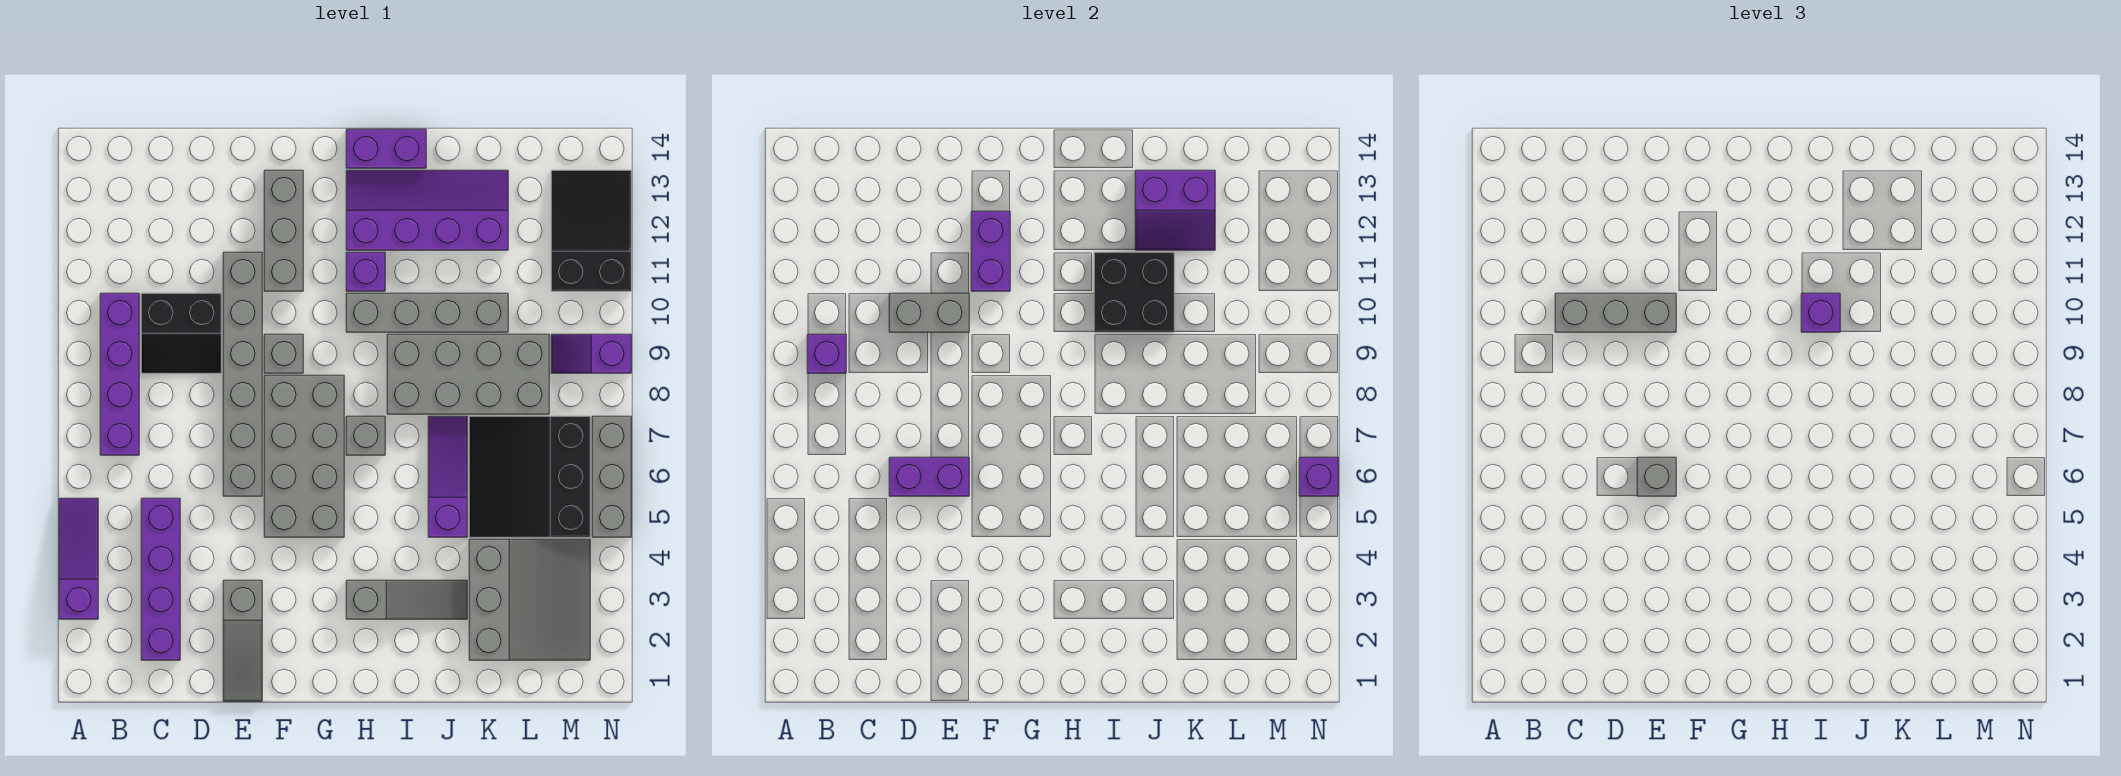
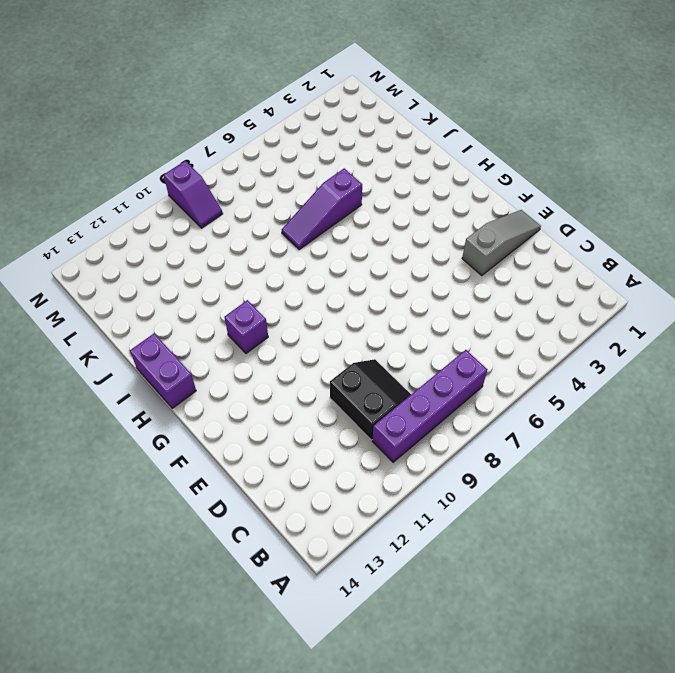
none -> purple 1x3 slope [59,498,98,619]
none -> purple 1x4 brick [141,498,180,660]
none -> grey 1x6 brick [223,252,262,496]
none -> grey 2x4 brick [264,375,344,537]

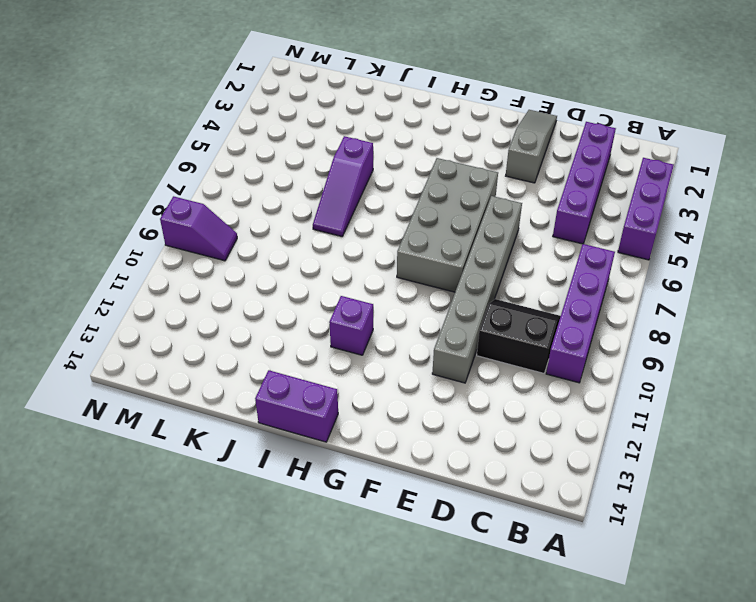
purple 1x3 brick [618,158,674,260] -> purple 1x3 slope [59,498,98,619]
none -> grey 1x1 brick [264,334,303,373]
none -> grey 1x3 brick [264,170,303,291]
none -> grey 1x3 slope [346,580,467,619]
none -> grey 1x1 brick [346,416,385,455]

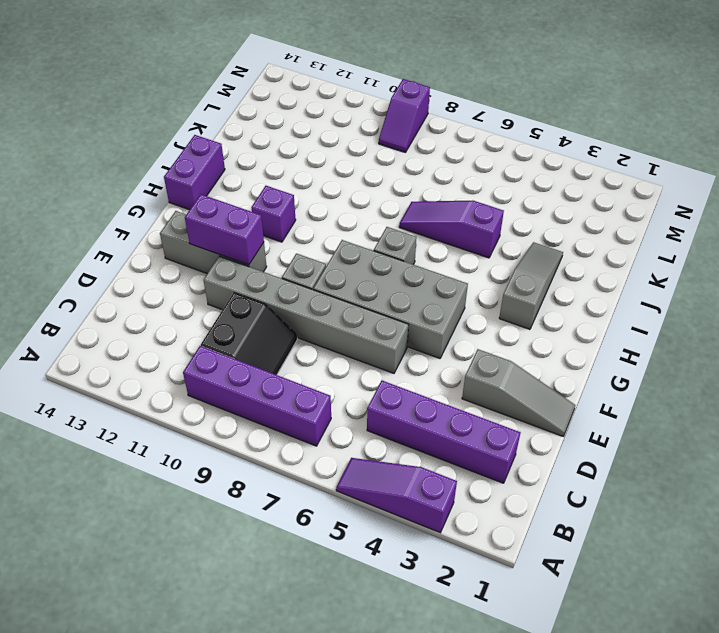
none -> grey 1x4 brick [346,293,508,332]
none -> purple 2x4 slope [346,170,508,250]
none -> grey 2x4 brick [387,334,549,414]
none -> grey 3x3 slope [469,539,590,660]

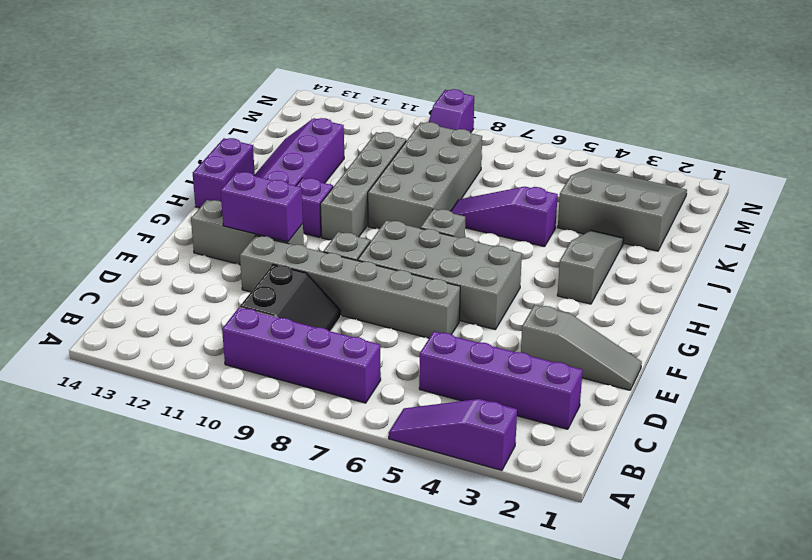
none -> black 3x3 slope [469,416,590,537]
none -> black 2x3 slope [551,170,631,291]
none -> grey 1x3 brick [592,416,631,537]
none -> purple 1x1 brick [807,334,846,373]

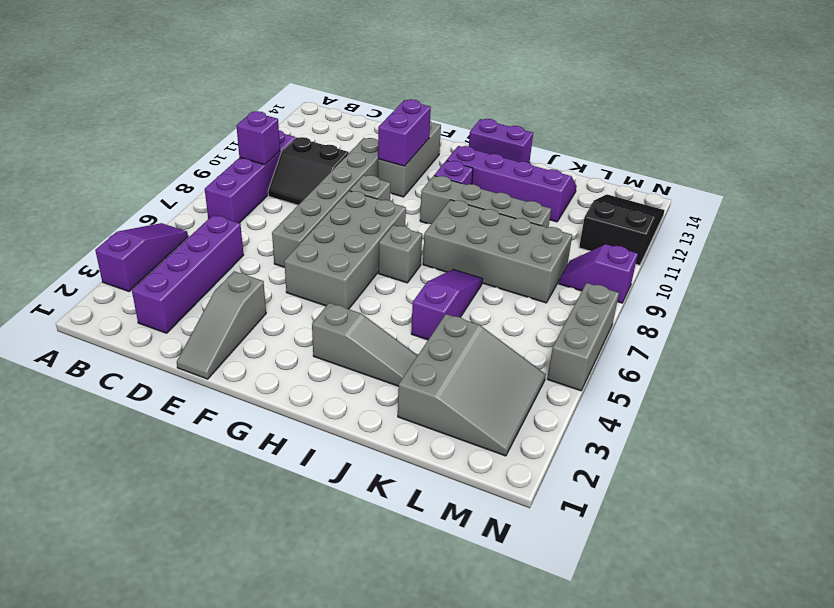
none -> black 3x3 slope [469,416,590,537]
none -> purple 1x2 brick [889,457,969,496]
none -> grey 1x2 brick [889,293,969,332]
none -> black 2x2 brick [1094,252,1174,332]

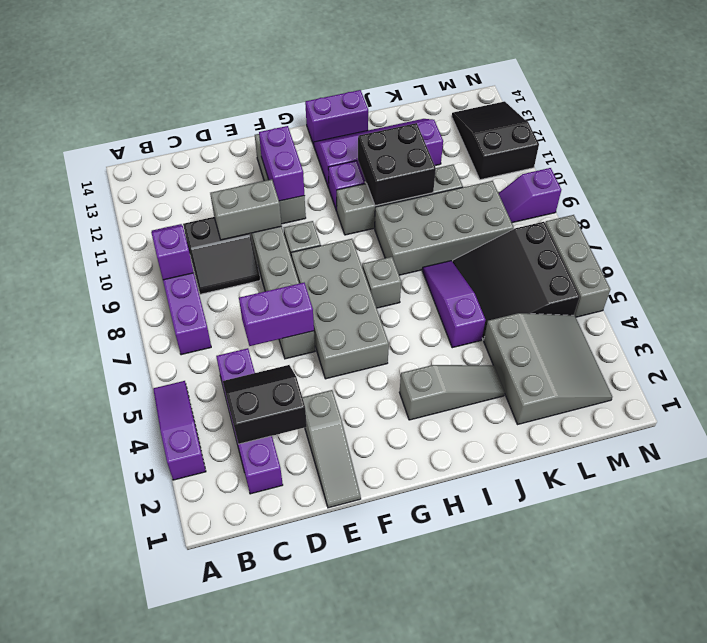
black 2x2 slope [223,365,307,444] -> none
none -> purple 2x2 slope [1135,170,1215,250]
none -> purple 1x1 brick [1299,457,1338,496]
none -> grey 1x3 brick [1555,293,1676,332]
none -> grey 1x1 brick [1637,457,1676,496]

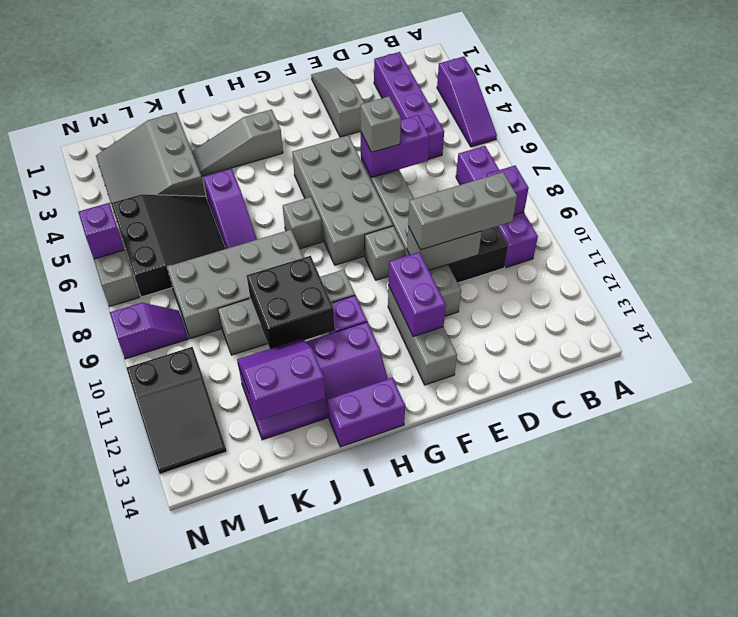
none -> purple 1x1 brick [1801,293,1840,332]

